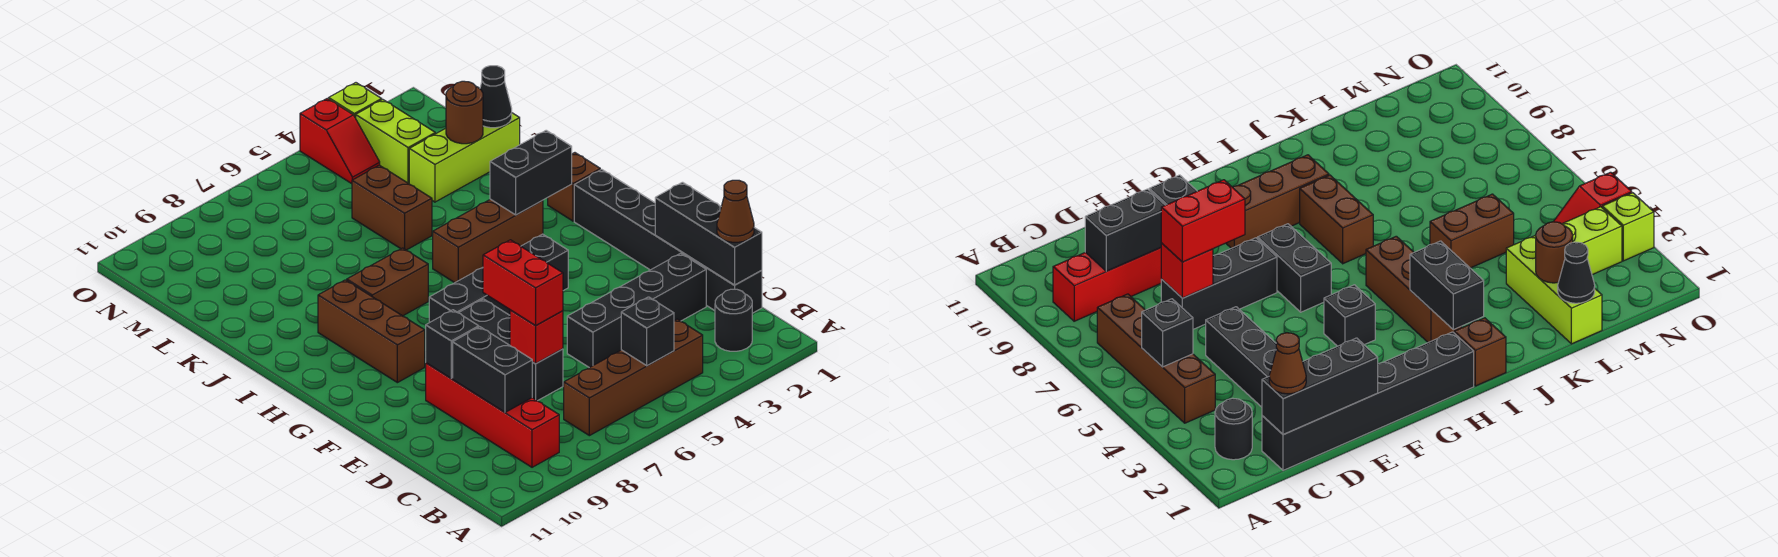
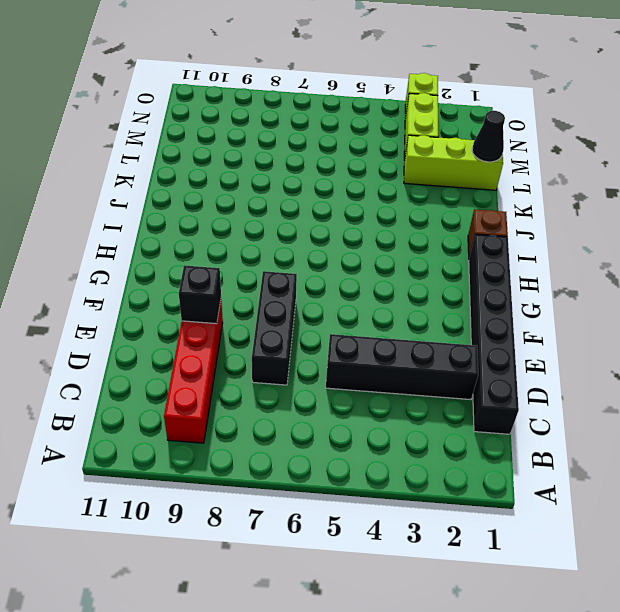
none -> black 1x1 round brick [715,289,752,351]
none -> brown 1x4 brick [564,319,703,436]
none -> black 1x1 brick [521,234,568,291]

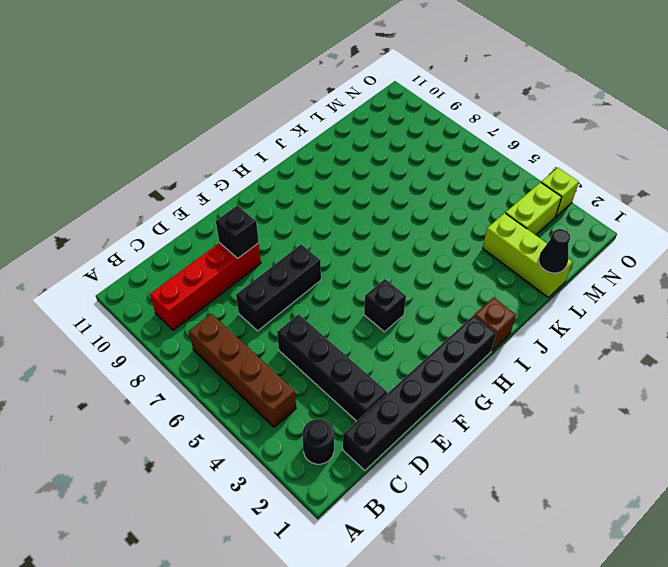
none -> black 1x2 brick [429,267,510,323]
none -> brown 1x3 brick [318,280,425,383]
none -> brown 1x3 brick [433,199,543,283]

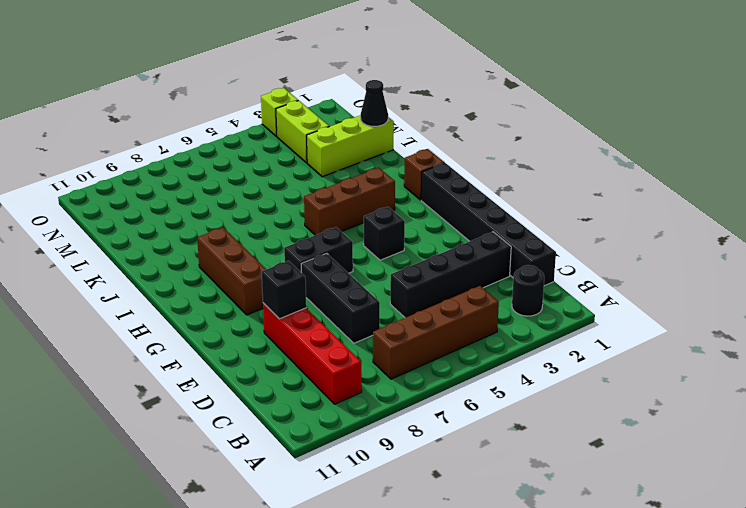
none -> brown 1x2 brick [347,248,428,316]
none -> brown 1x2 brick [352,165,432,250]
none -> red 1x2 slope [300,98,380,184]

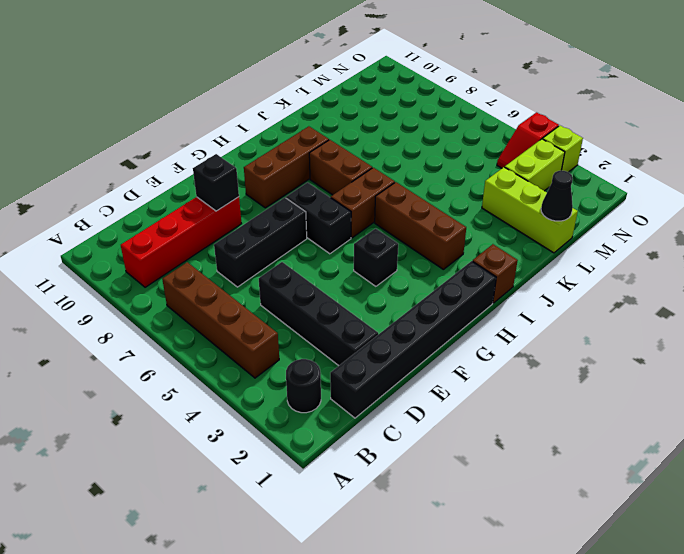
brown 1x2 brick [331,168,395,238] -> brown 1x2 brick moved to [352,165,432,250]
none -> black 1x1 brick [621,297,674,366]
none -> black 1x3 brick [655,182,762,285]
none -> black 1x2 brick [453,327,532,412]

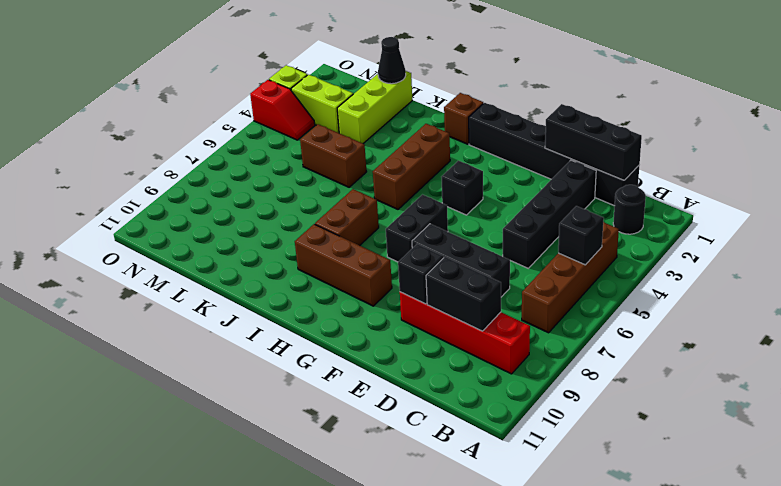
none -> red 1x1 brick [510,310,563,363]
none -> black 1x2 brick [490,130,572,215]
none -> brown 1x1 round brick [446,81,483,144]

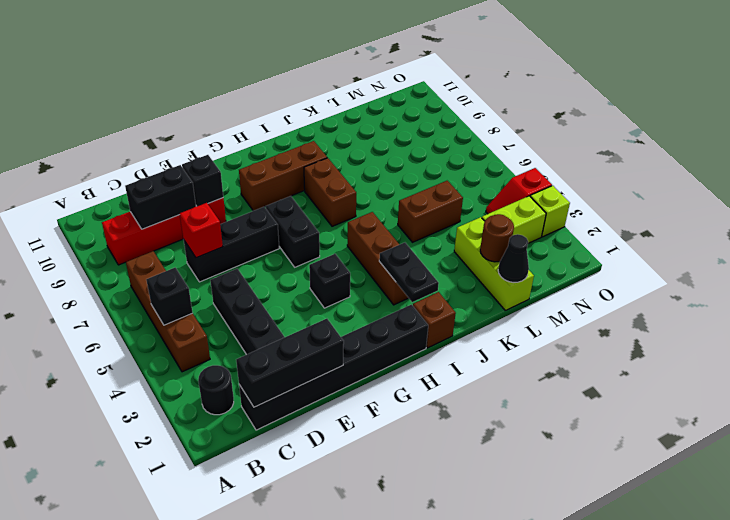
black 1x2 plate [379,243,439,302] -> black 1x2 brick [490,130,572,215]
none -> brown 1x1 cone [717,180,754,242]
none -> red 1x2 brick [483,240,563,326]

